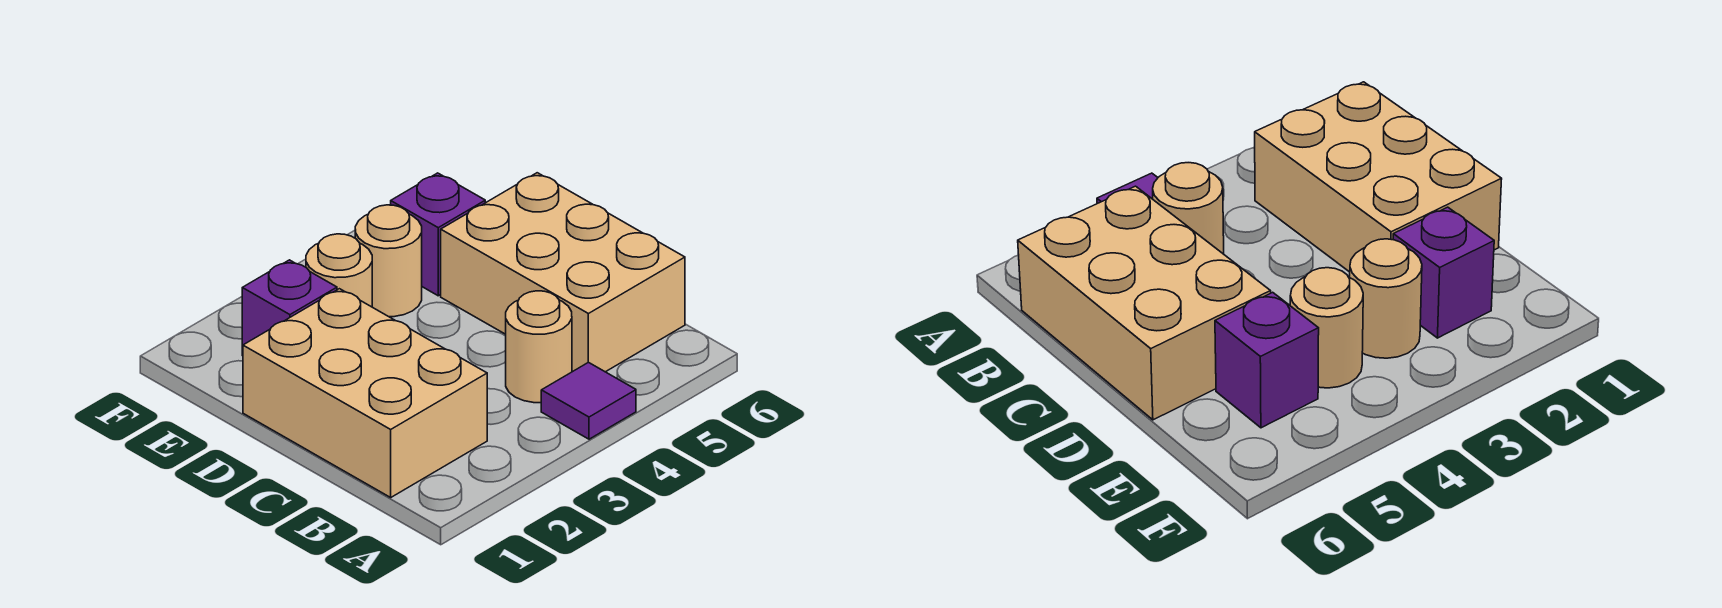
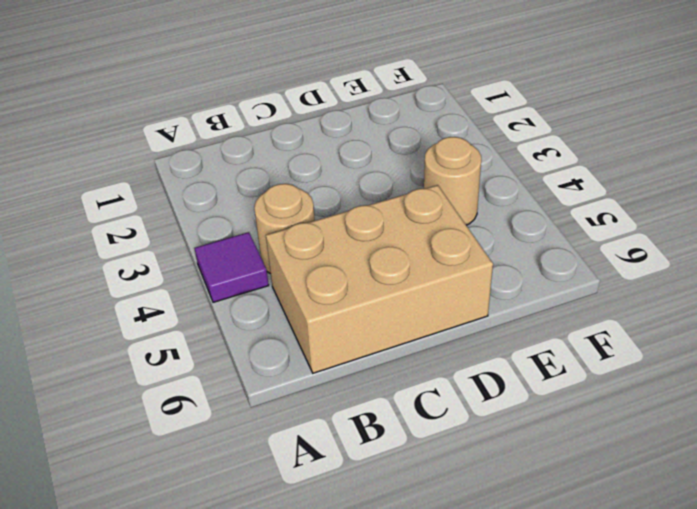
none -> tan 2x3 brick [243,289,487,497]
none -> purple 1x1 brick [242,260,337,356]

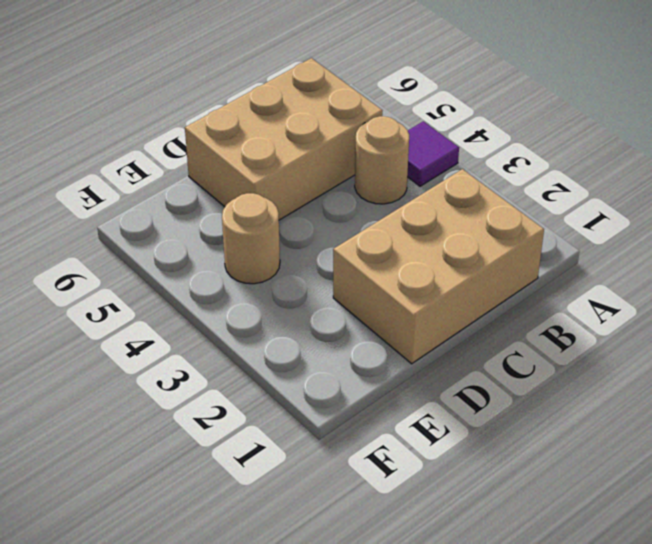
none -> purple 1x1 brick [242,260,337,356]
none -> tan 1x1 round brick [306,234,372,307]

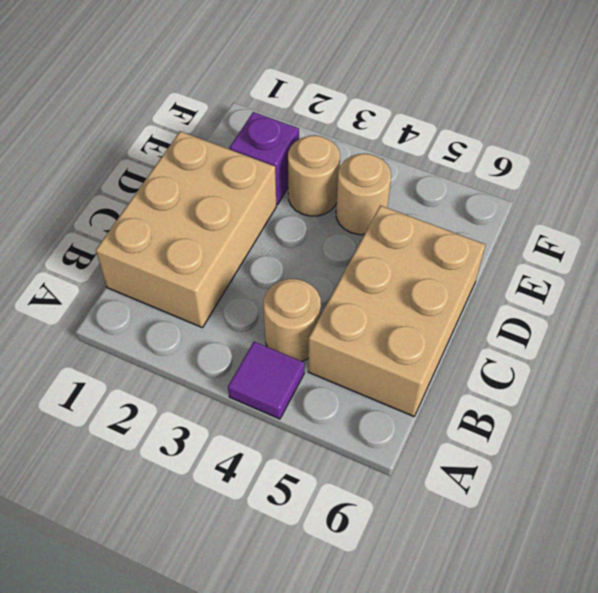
none -> purple 1x1 brick [391,173,485,296]

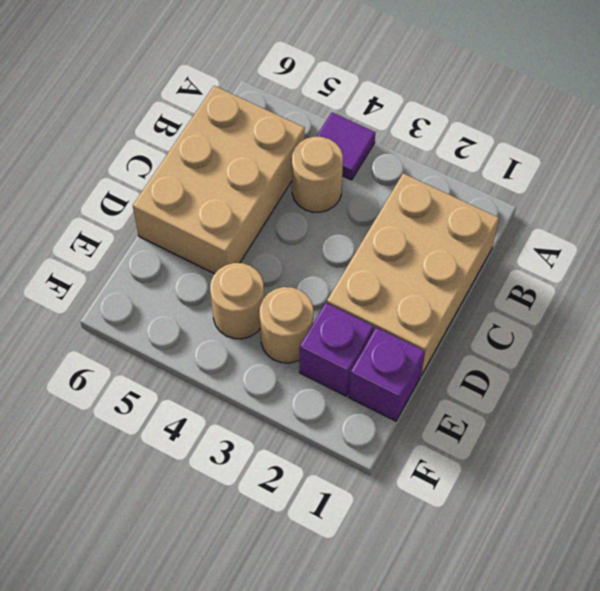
purple 1x1 brick [349,328,425,421] -> purple 1x1 brick moved to [391,173,485,296]

